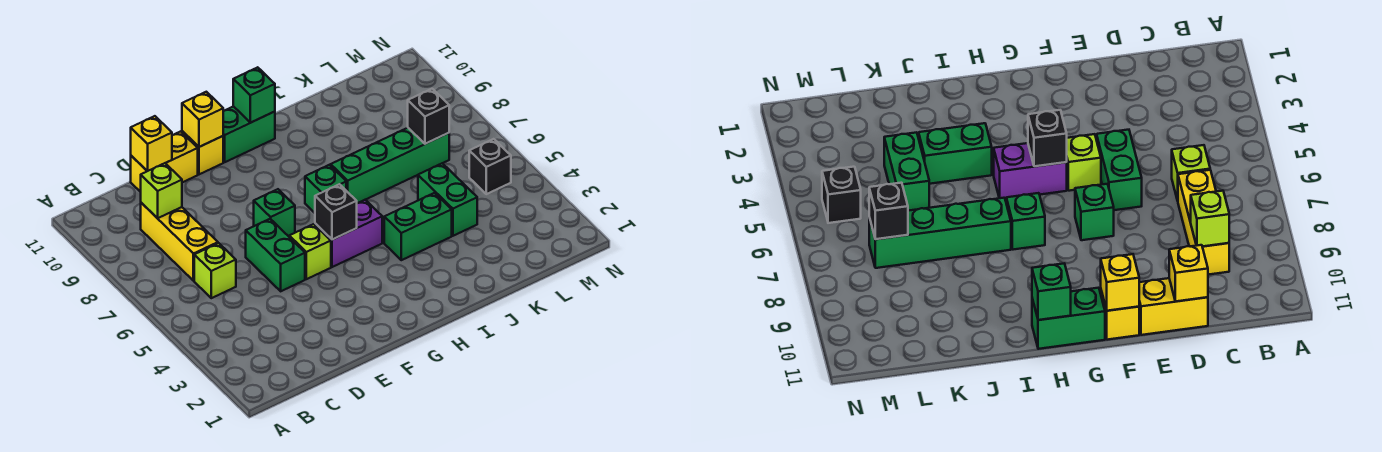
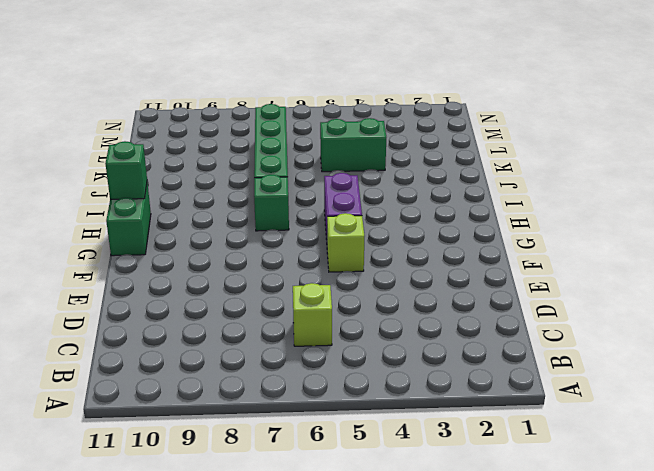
none -> yellow 1x3 brick [141,203,218,281]
none -> yellow 1x2 brick [131,131,198,192]
none -> green 1x2 brick [246,219,305,291]

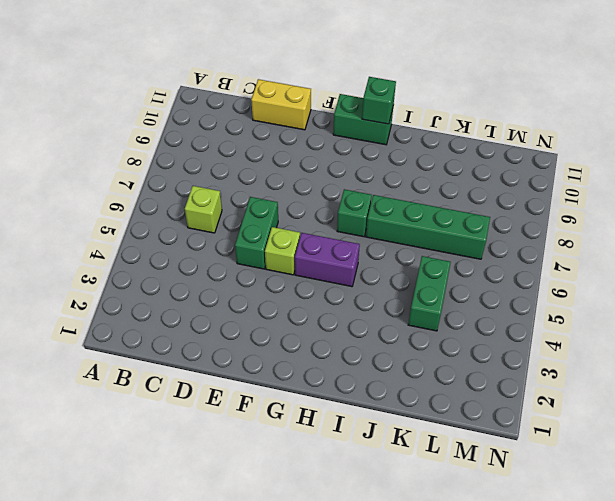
none -> yellow 1x3 brick [141,203,218,281]
none -> green 1x1 brick [254,189,295,236]
none -> yellow 1x1 brick [182,131,223,174]

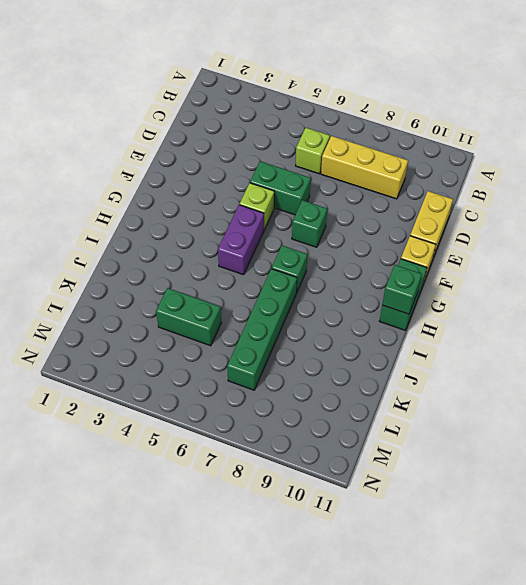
none -> green 1x2 brick [384,193,452,260]
none -> black 1x1 brick [469,139,511,194]
none -> lime 1x1 brick [141,163,182,218]

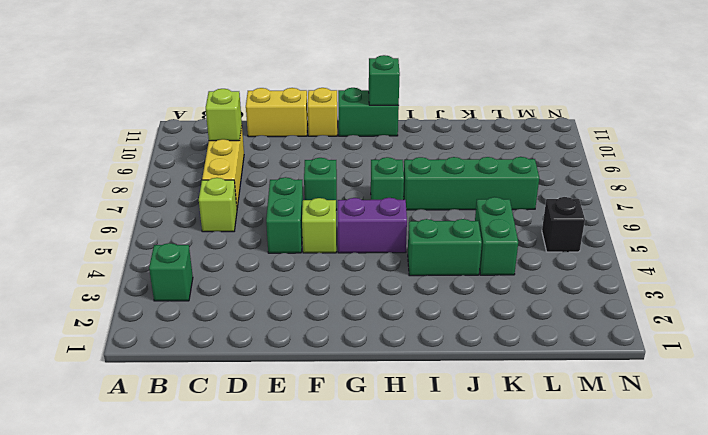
green 1x1 brick [149,243,193,301] -> none
none -> yellow 1x1 brick [131,116,172,171]
none -> yellow 1x1 brick [182,92,223,147]
none -> black 1x1 brick [315,184,357,240]

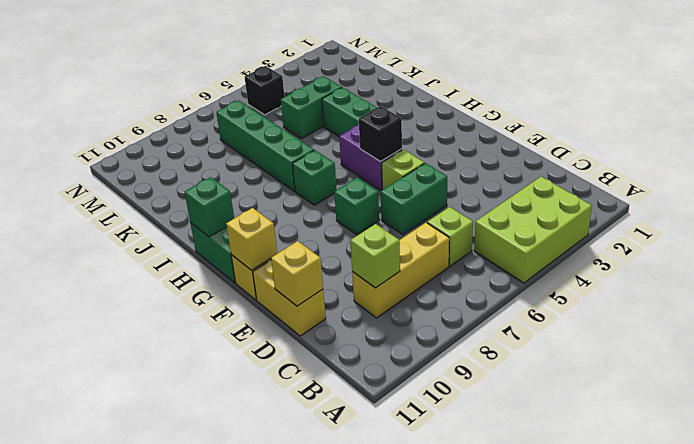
lime 2x3 brick [474,177,592,283] -> none
none -> black 1x1 brick [408,89,449,144]

